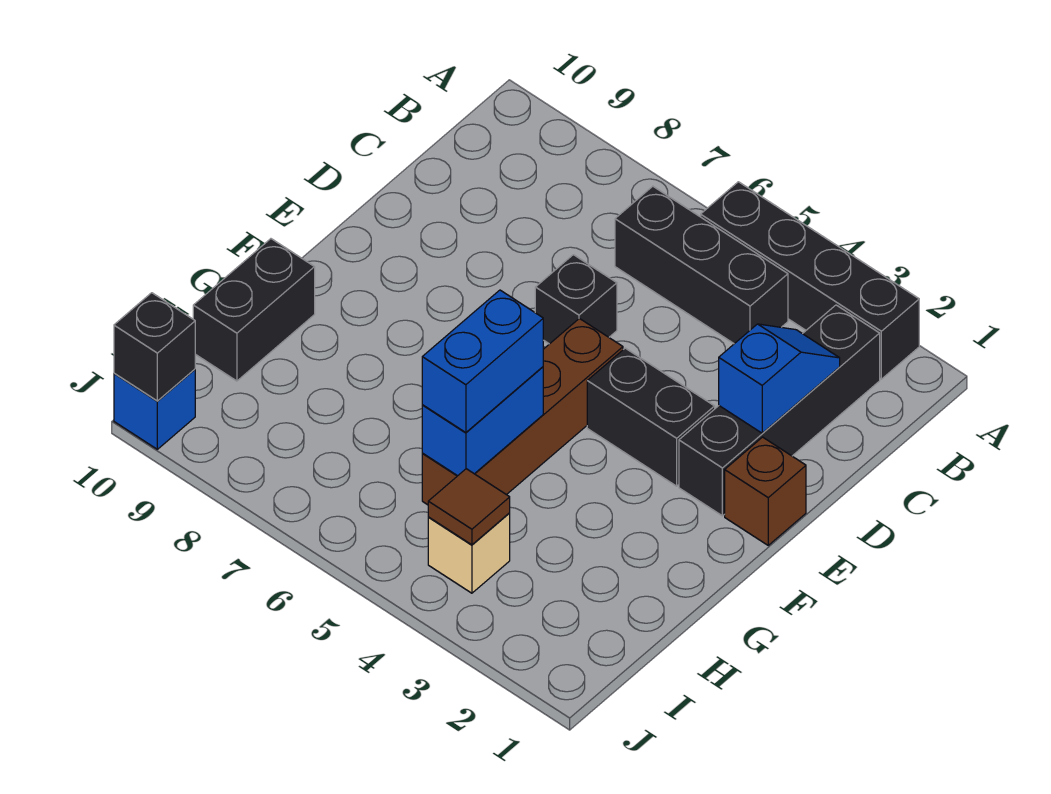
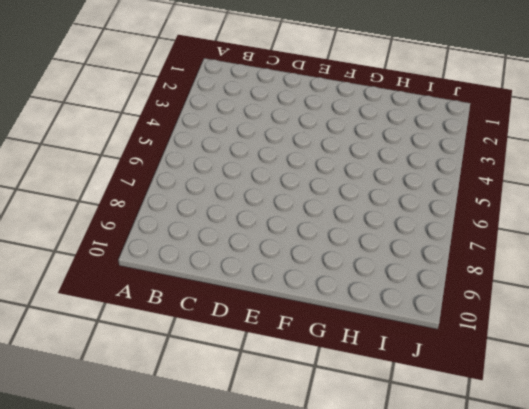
none -> black 1x4 brick [701,182,919,379]
none -> black 1x4 brick [679,305,880,516]
none -> black 1x3 brick [615,186,788,344]

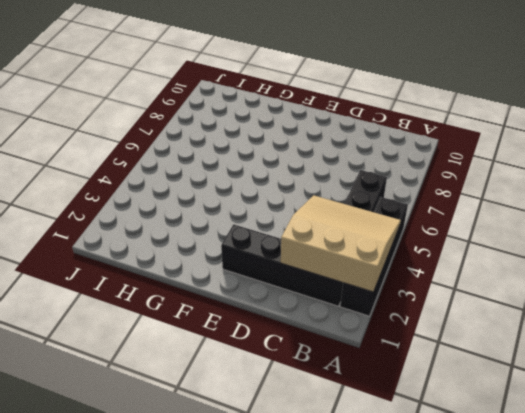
tan 3x3 slope [281,195,401,292] -> blue 1x2 slope [719,324,840,433]
none -> black 1x1 brick [535,255,617,344]
none -> brown 1x1 brick [725,437,806,545]
none -> black 1x2 brick [587,348,715,486]

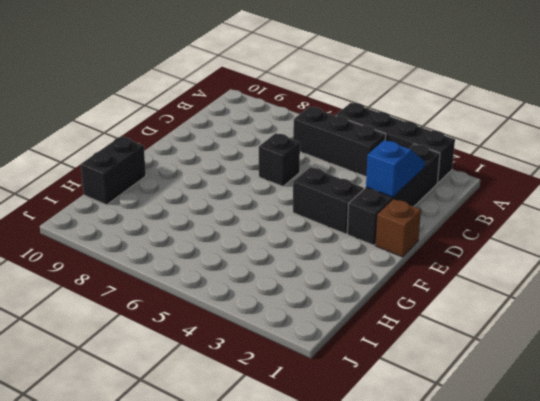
none -> brown 1x4 brick [422,319,623,505]
none -> tan 1x1 brick [428,513,510,593]
none -> blue 1x1 brick [114,369,195,449]

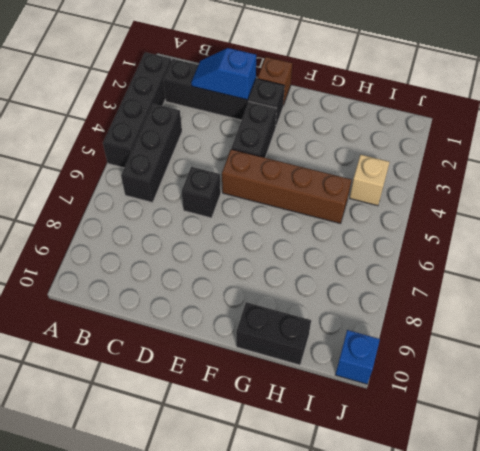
none -> blue 1x2 brick [422,367,543,476]
none -> brown 1x1 tile [428,469,510,545]
none -> black 1x1 brick [114,293,195,401]

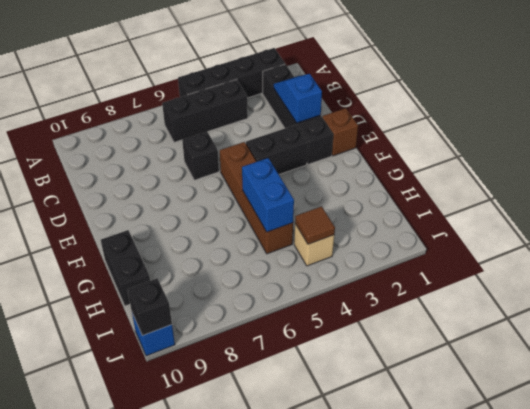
none -> blue 1x2 brick [422,290,543,433]

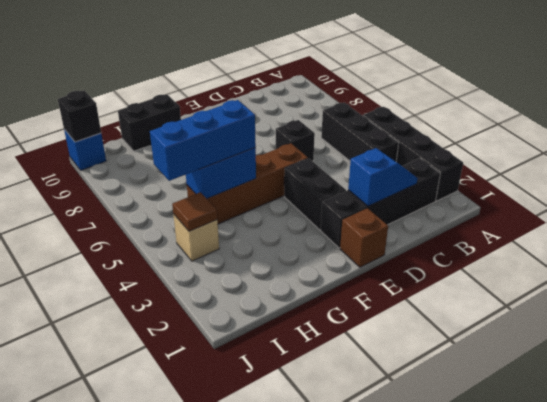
blue 1x3 brick [150,100,256,181] -> blue 1x2 brick [422,290,543,433]

